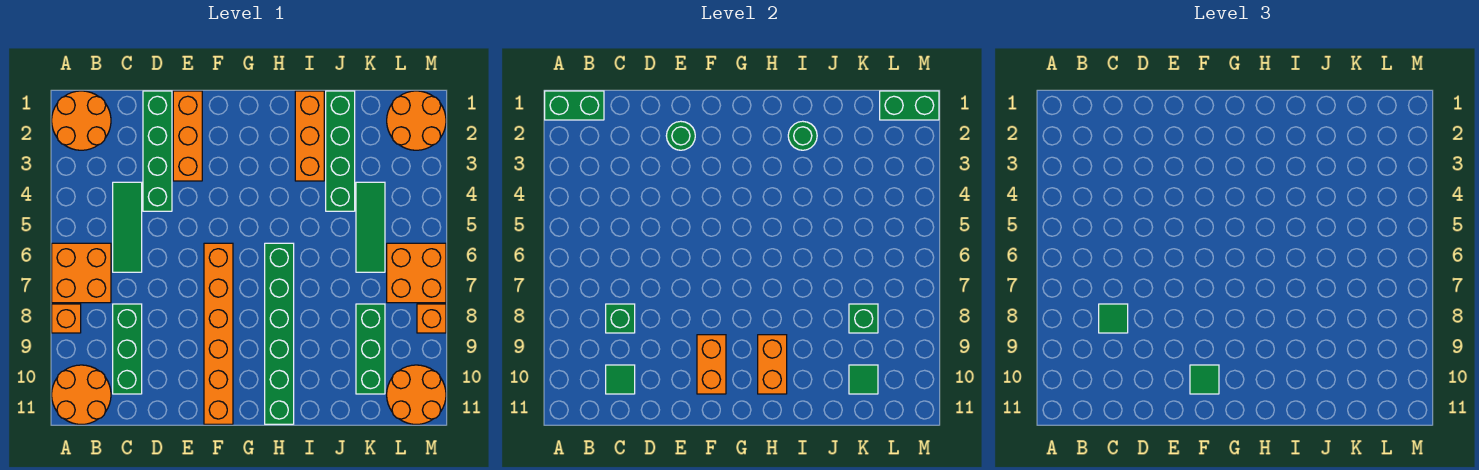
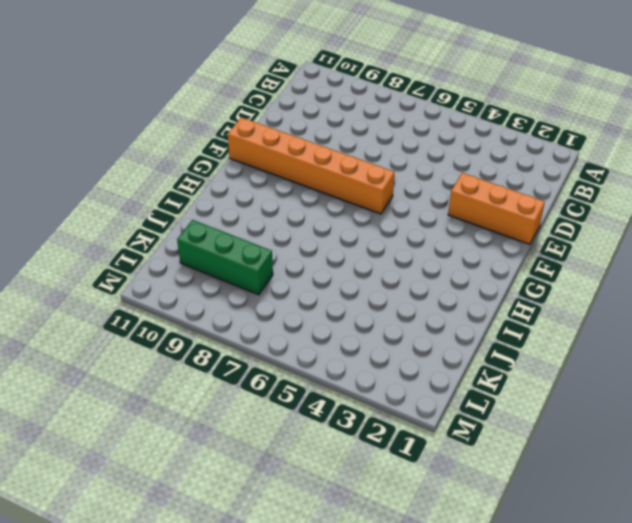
none -> orange 2x2 round brick [52,91,111,150]
none -> orange 2x2 brick [52,243,111,303]
none -> orange 1x1 brick [52,304,81,333]
none -> orange 2x2 round brick [52,365,111,424]

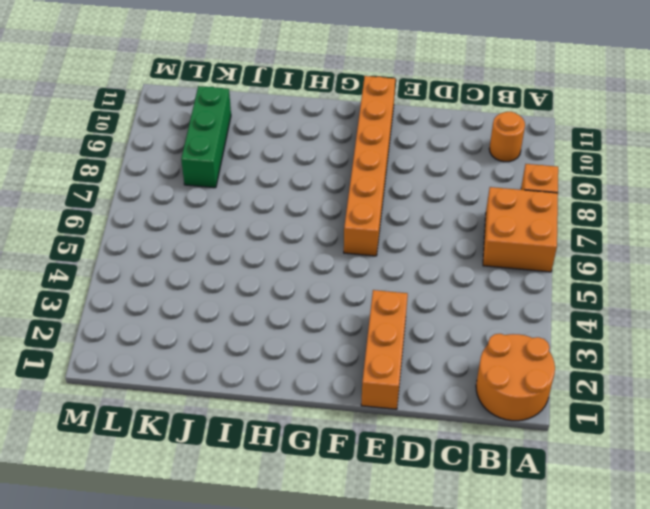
orange 1x1 round brick [489,112,525,162] -> orange 2x2 round brick [52,365,111,424]
none -> green 1x3 tile [113,182,142,272]
none -> green 1x3 brick [113,304,142,394]
none -> green 1x4 brick [143,91,172,211]
none -> green 1x6 brick [265,243,294,424]

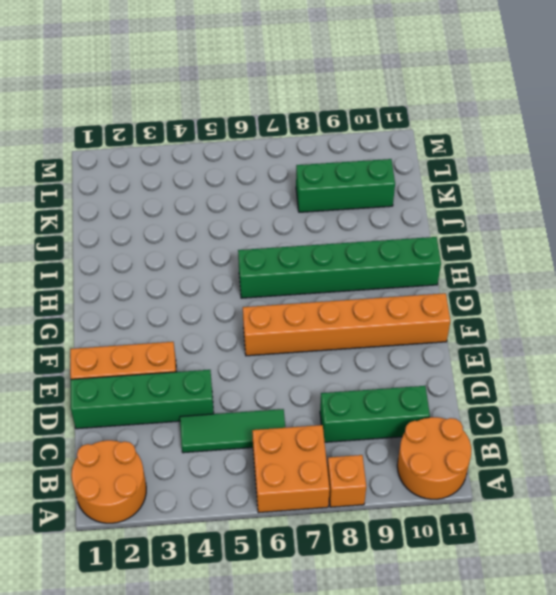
none -> orange 1x3 brick [295,91,324,181]
none -> green 1x4 brick [326,91,355,211]
none -> green 1x3 tile [356,182,385,272]
none -> orange 2x2 round brick [387,91,446,150]

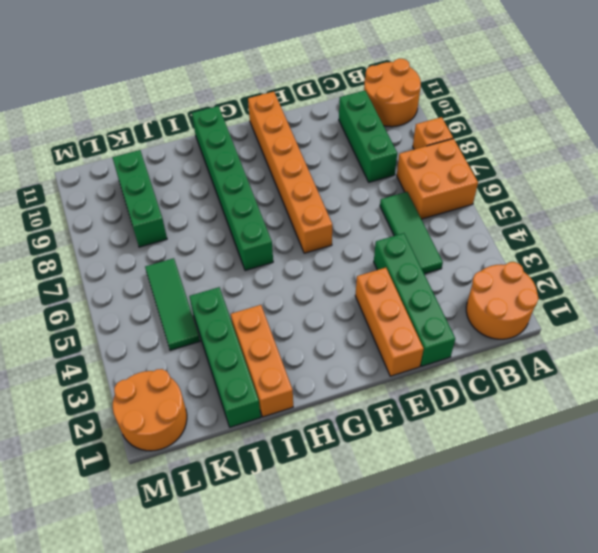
none -> orange 2x2 brick [387,243,446,303]
none -> orange 2x2 round brick [387,365,446,424]
none -> orange 1x1 brick [417,304,446,333]
none -> green 1x2 brick [545,91,604,120]

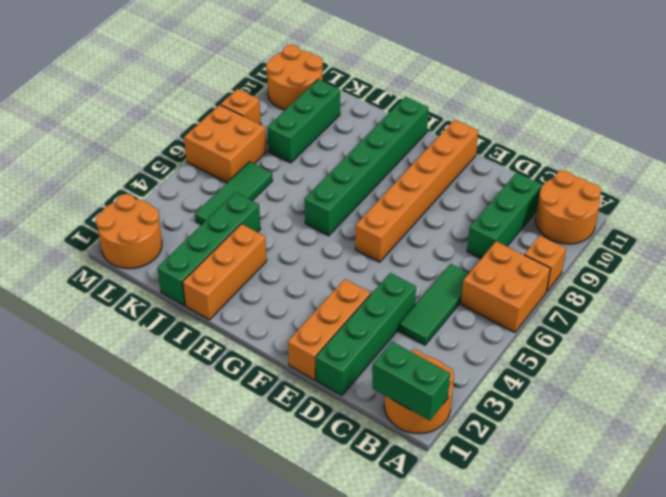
none -> green 1x1 brick [606,304,635,333]
none -> green 1x1 tile [606,365,635,394]
none -> green 1x1 round brick [666,121,695,150]
none -> orange 1x2 brick [697,335,726,394]

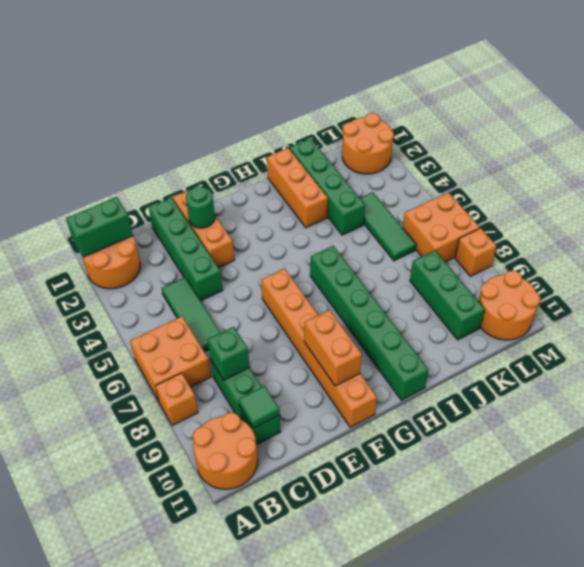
none -> orange 1x2 brick [758,335,787,394]
none -> green 1x1 round brick [788,121,817,150]
none -> green 1x1 brick [849,304,878,333]
none -> green 1x1 tile [849,365,878,394]

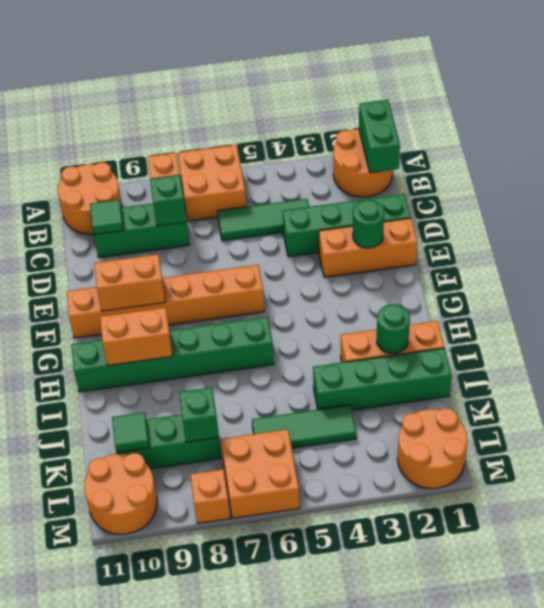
none -> green 1x2 brick [880,91,939,120]
none -> green 1x1 tile [1099,304,1128,333]
none -> green 1x1 tile [1190,365,1219,394]

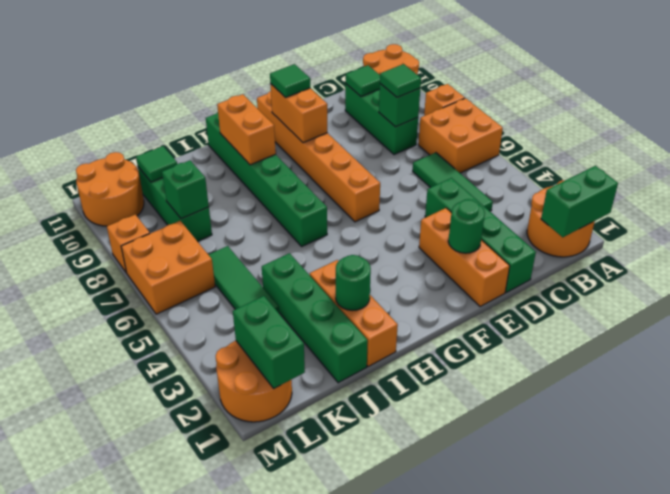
green 1x2 brick [233,296,305,388] -> green 1x2 brick turned to [880,91,939,120]

